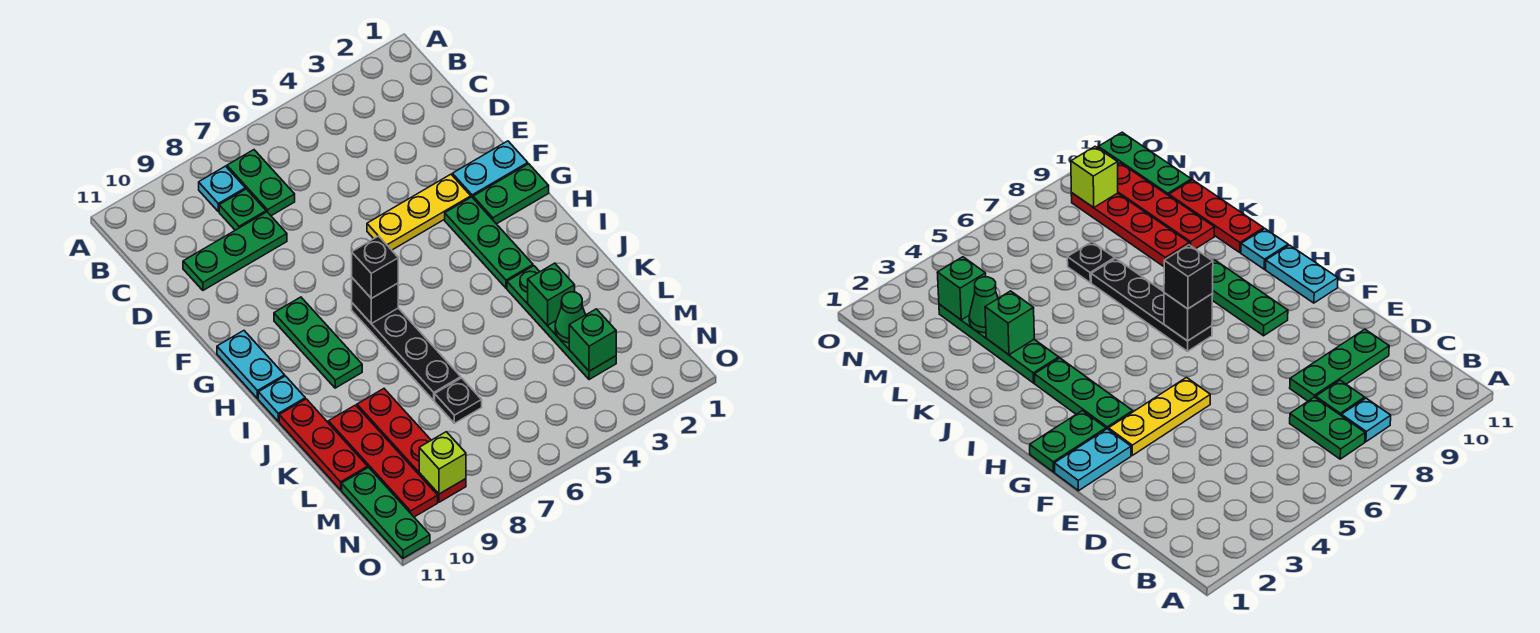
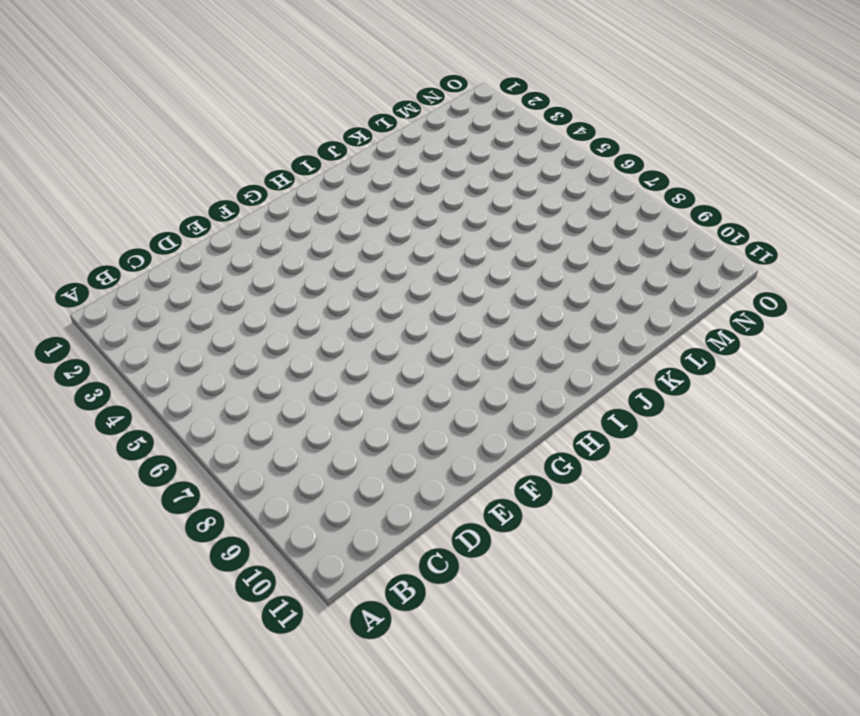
none -> green 1x2 plate [227,150,295,216]
none -> cyan 1x1 plate [199,166,245,211]
none -> green 1x1 plate [219,189,266,230]

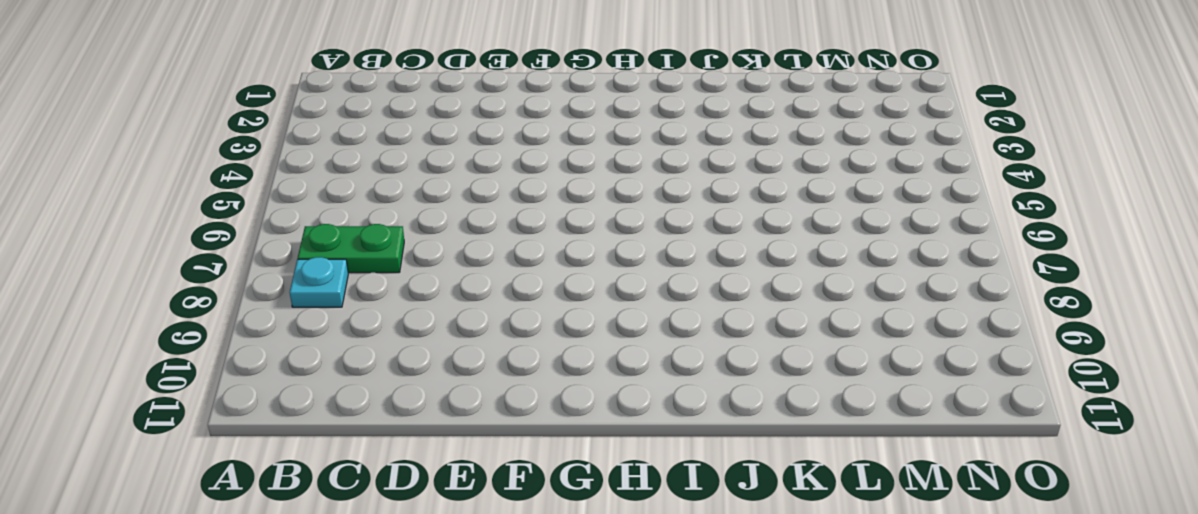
none -> green 1x1 plate [219,189,266,230]
none -> green 1x3 plate [183,212,287,290]
none -> cyan 1x2 plate [452,141,528,198]

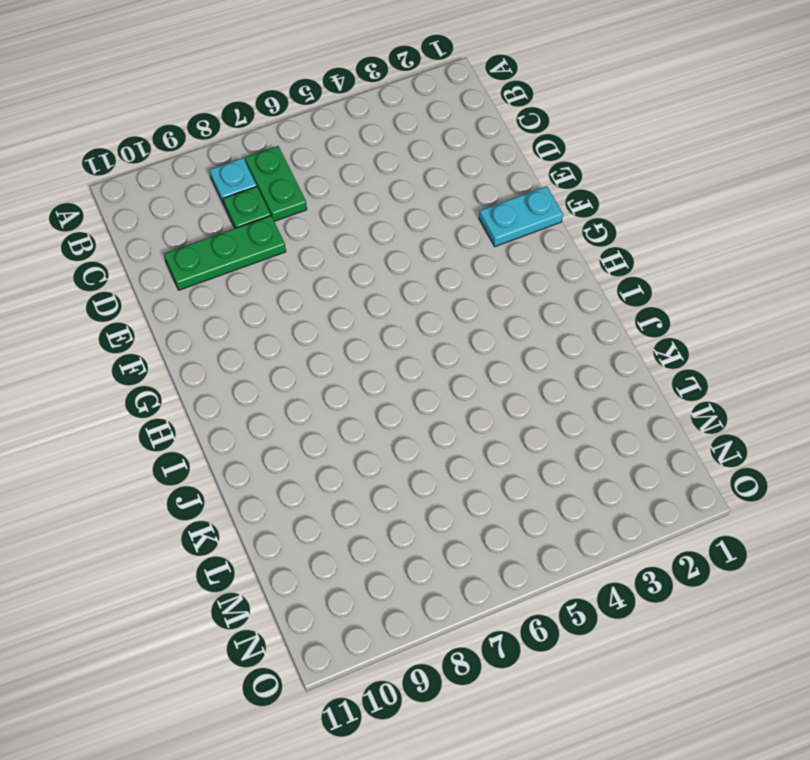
none -> yellow 1x3 plate [367,174,471,250]
none -> green 1x2 plate [473,164,549,224]
none -> green 1x3 plate [445,197,533,288]

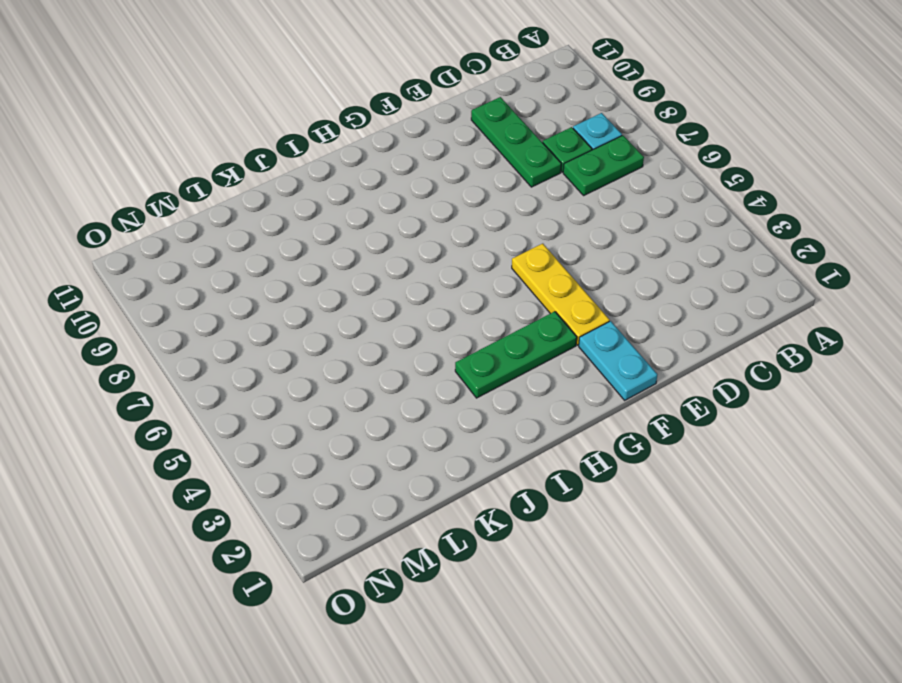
none -> green 1x2 plate [473,164,549,224]
none -> green 1x3 plate [274,297,362,388]
none -> cyan 1x2 plate [217,331,285,399]

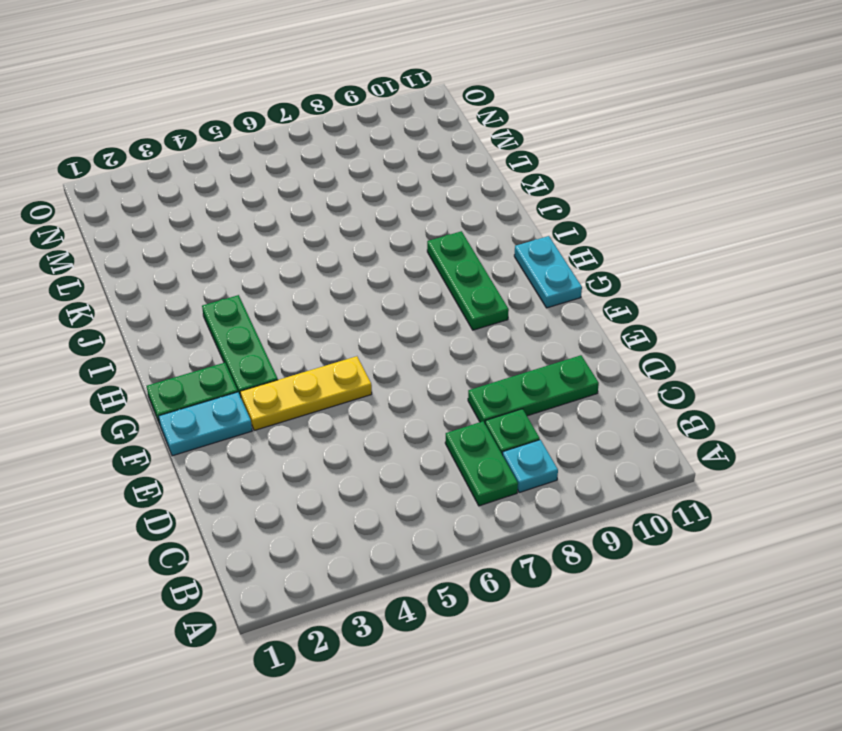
none -> black 1x4 plate [352,303,461,400]
none -> cyan 1x1 plate [258,376,305,421]
none -> green 1x4 plate [507,266,616,380]

